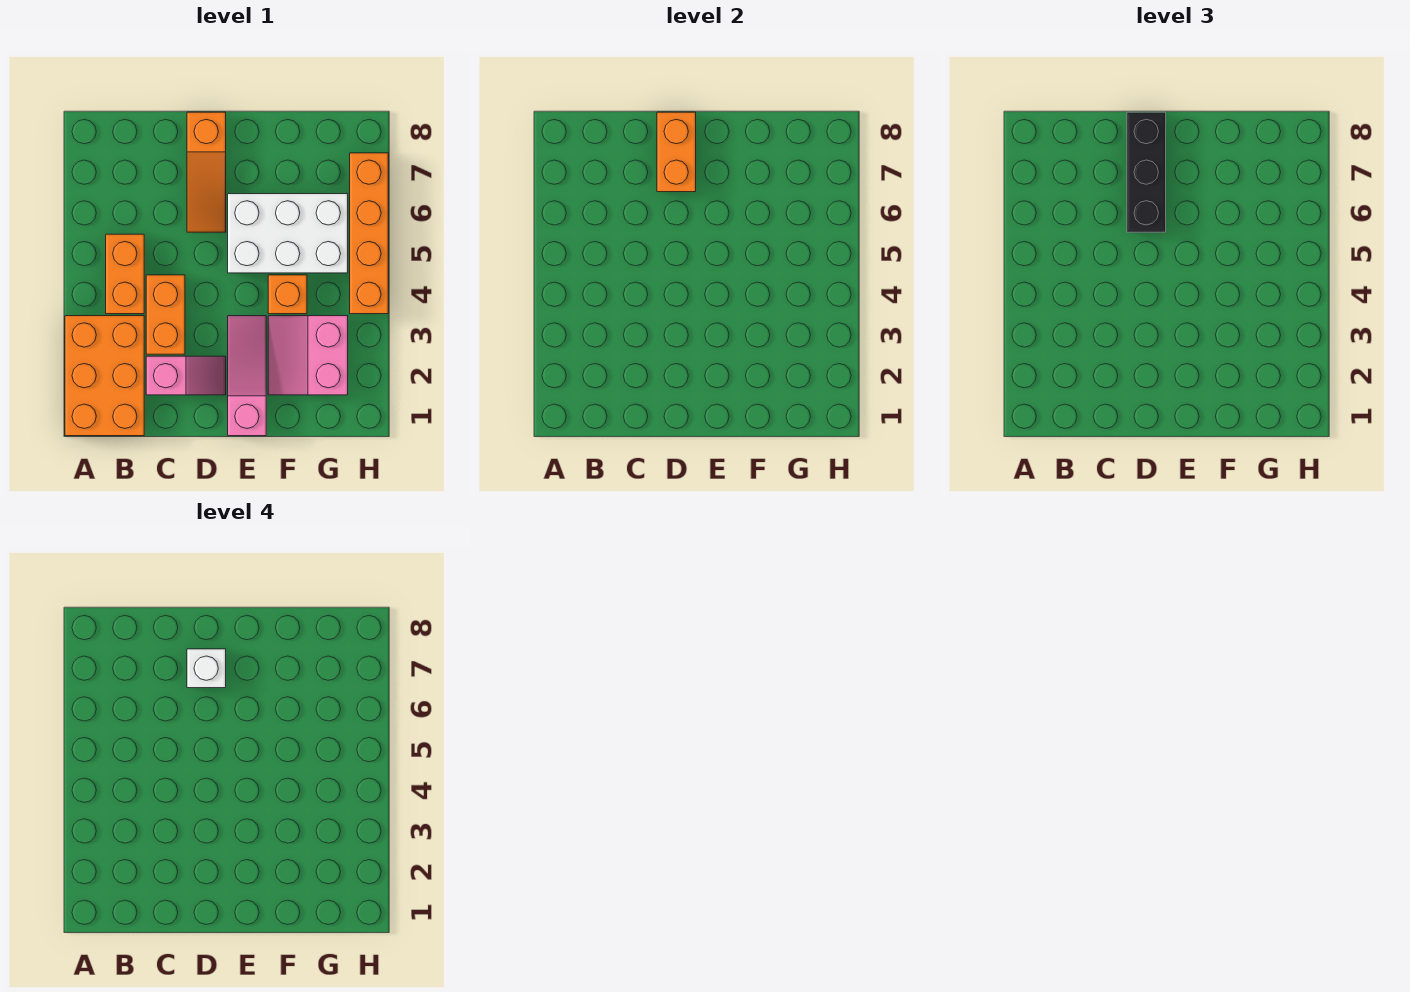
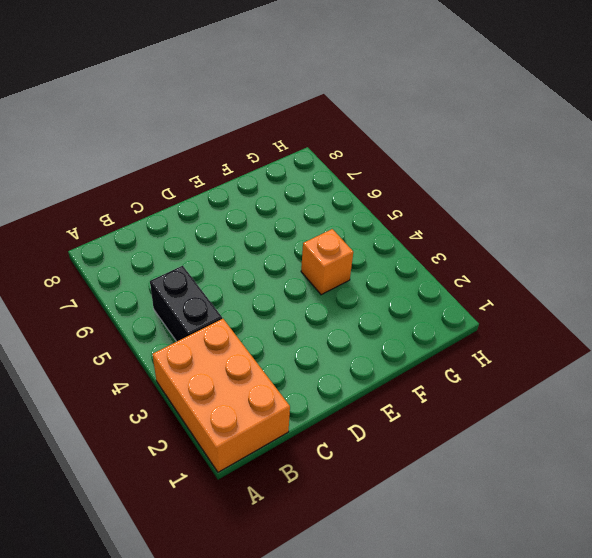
black 1x2 brick [150,266,222,342] -> orange 1x2 brick [106,234,144,314]
none -> pink 1x2 slope [146,356,226,395]
none -> orange 1x2 brick [146,275,185,354]
none -> orange 1x3 slope [187,112,226,232]

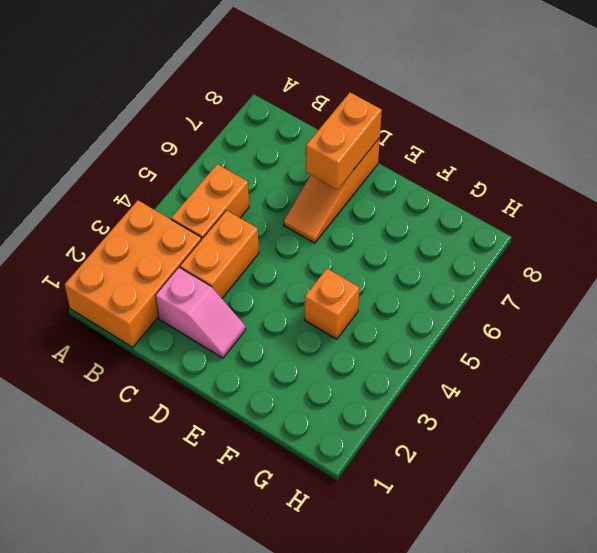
none -> pink 1x3 slope [228,316,266,436]
none -> white 2x3 brick [228,194,348,273]
none -> pink 2x2 slope [268,316,348,395]

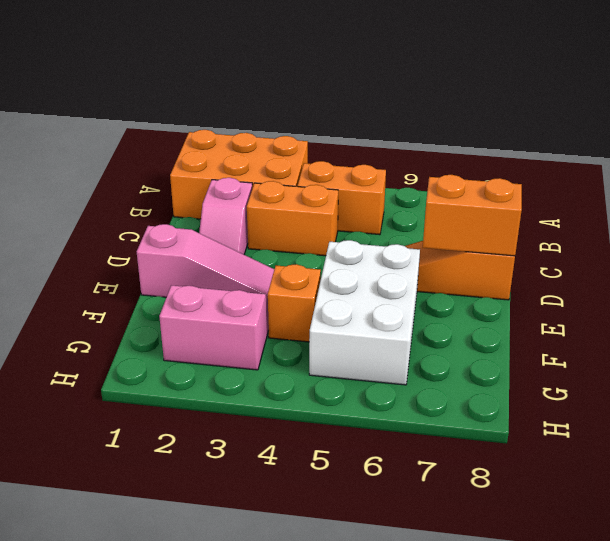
none -> orange 1x4 brick [350,153,388,314]
none -> black 1x3 brick [1127,112,1166,232]
none -> white 1x1 brick [187,649,226,688]

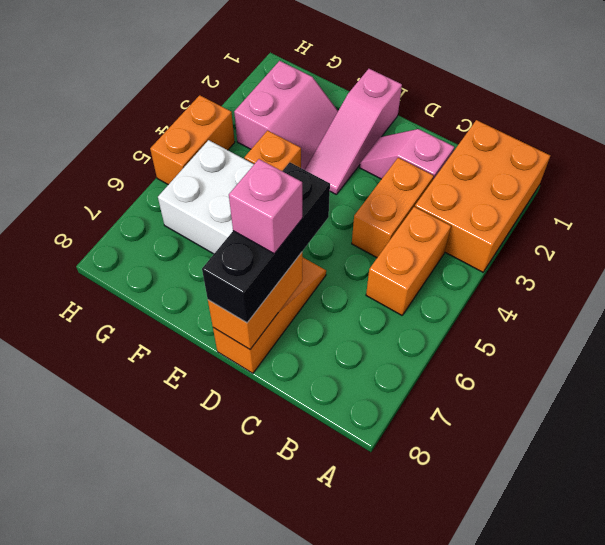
pink 1x1 brick [229,159,302,254] -> white 1x1 brick [187,649,226,688]
orange 1x2 brick [150,95,235,185] -> orange 1x4 brick [350,153,388,314]

